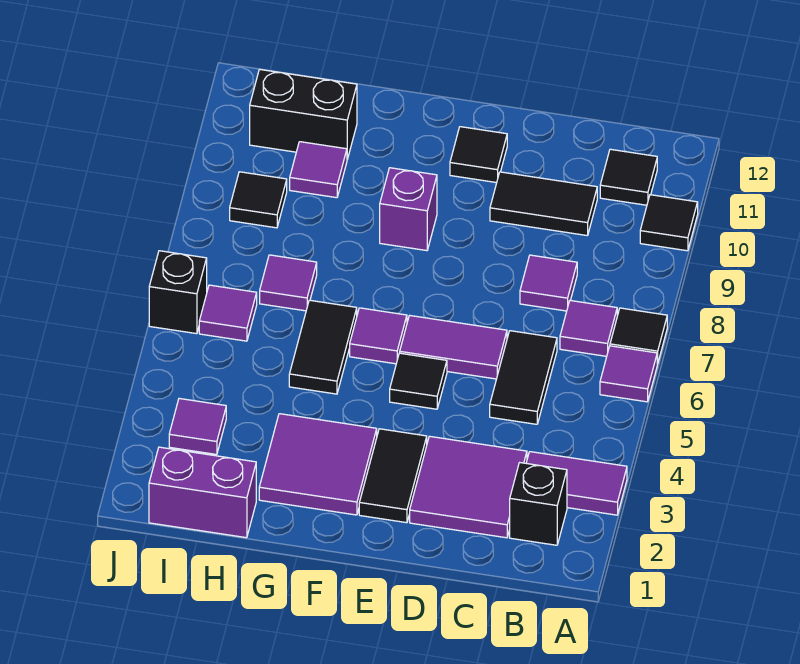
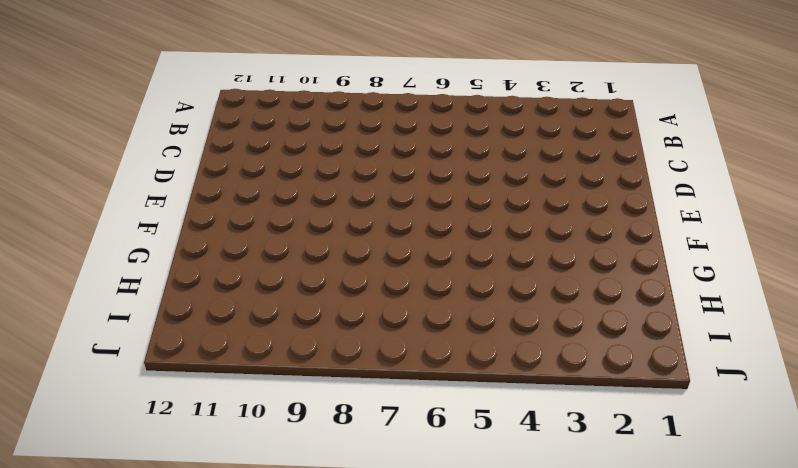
none -> purple 1x2 tile [526,452,627,515]
none -> purple 1x1 tile [600,346,657,402]
none -> black 1x1 tile [610,308,667,364]

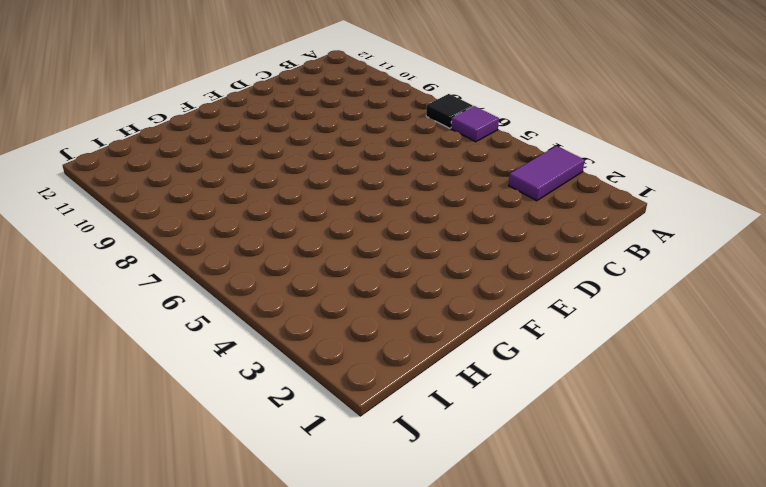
none -> black 1x1 tile [640,195,698,251]
none -> black 1x1 brick [510,463,567,545]
none -> purple 1x1 tile [560,300,617,356]

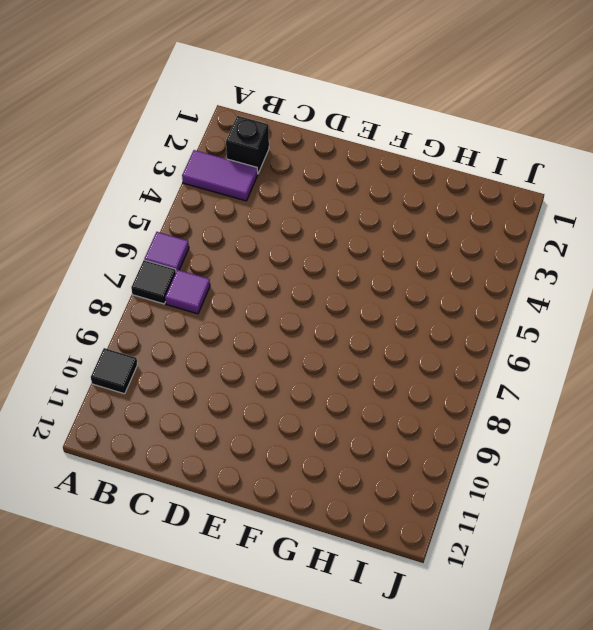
none -> black 1x1 tile [600,149,657,205]
none -> purple 2x2 tile [410,436,527,538]
none -> black 1x2 tile [490,331,557,424]

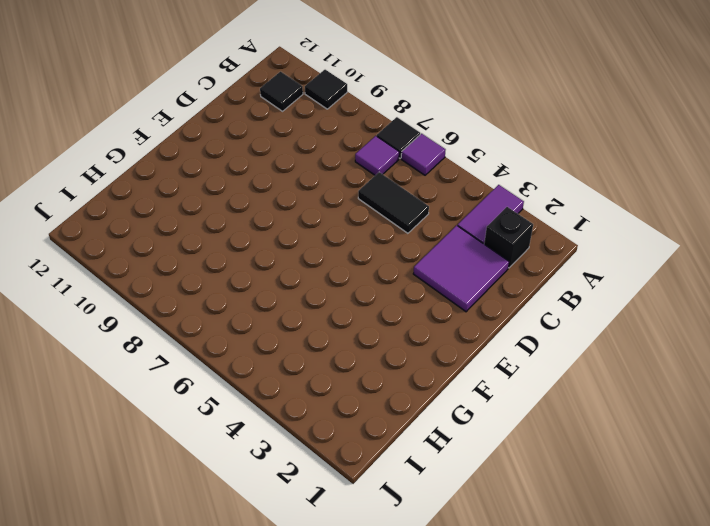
none -> purple 1x1 tile [520,255,577,311]
none -> black 1x2 tile [490,172,597,236]
none -> purple 1x2 tile [400,315,507,379]

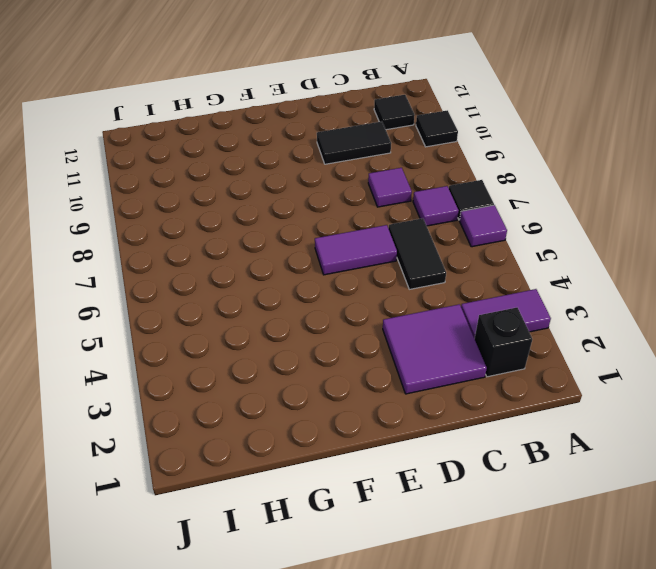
none -> black 1x2 tile [359,429,427,523]
none -> black 1x1 tile [390,353,447,409]
none -> black 1x1 tile [450,127,507,183]

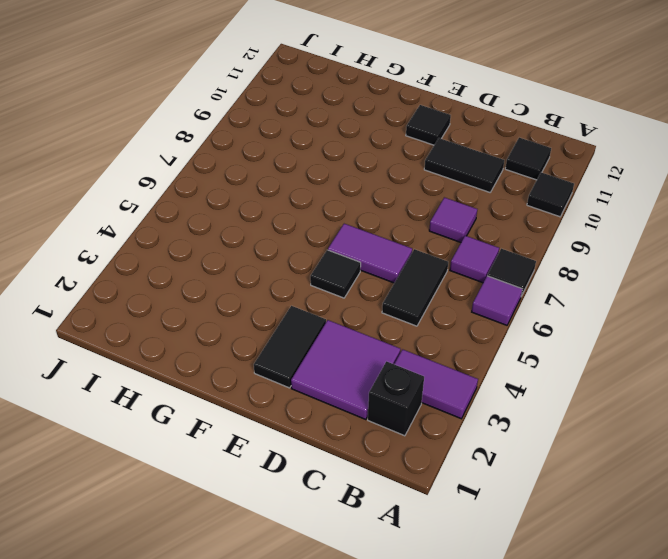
none -> purple 2x2 tile [259,414,377,515]
none -> purple 1x1 tile [350,308,407,364]
none -> purple 1x1 brick [380,168,437,251]

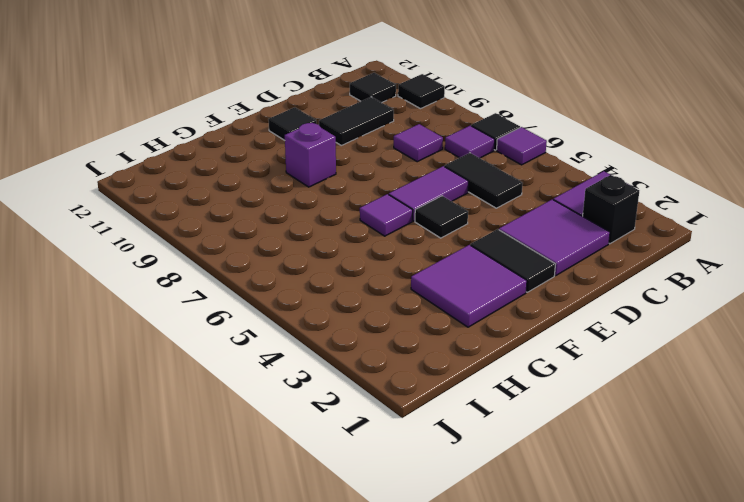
none -> black 1x2 tile [289,300,357,394]
none -> purple 1x2 brick [149,447,256,538]
none -> purple 1x1 tile [260,255,317,311]

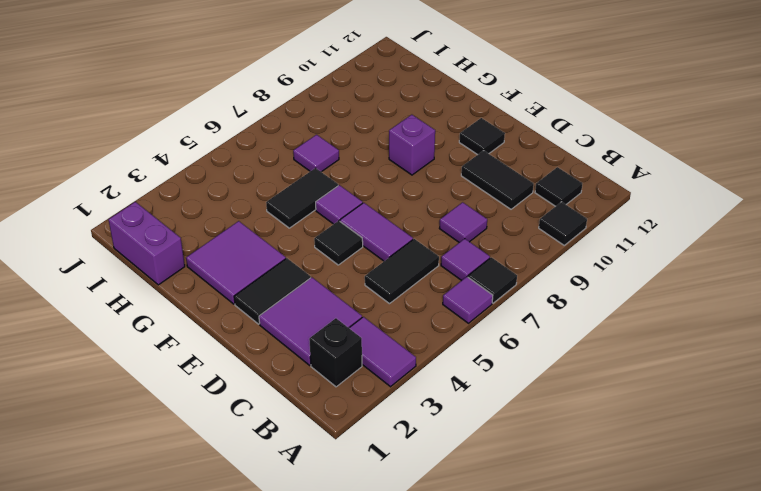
none -> purple 1x1 tile [290,142,347,198]
none -> black 1x2 brick [250,69,357,159]
none -> purple 1x1 tile [169,398,226,455]

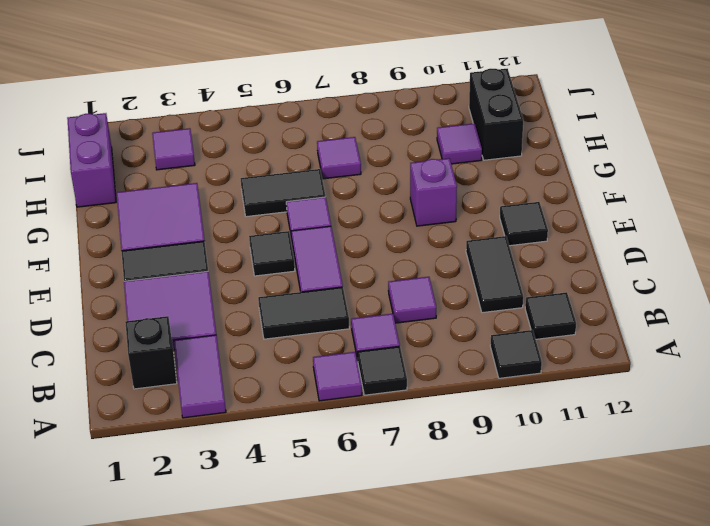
none -> purple 1x1 tile [199,285,257,341]
none -> black 1x1 tile [230,172,287,228]
none -> black 1x1 brick [149,251,207,334]

